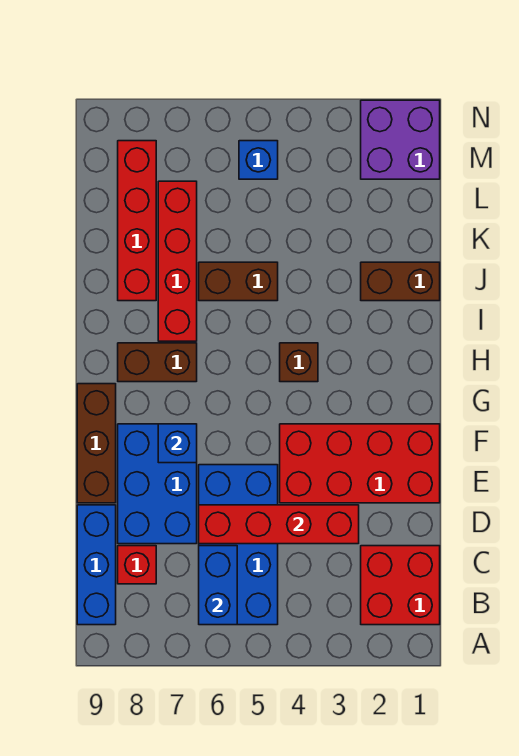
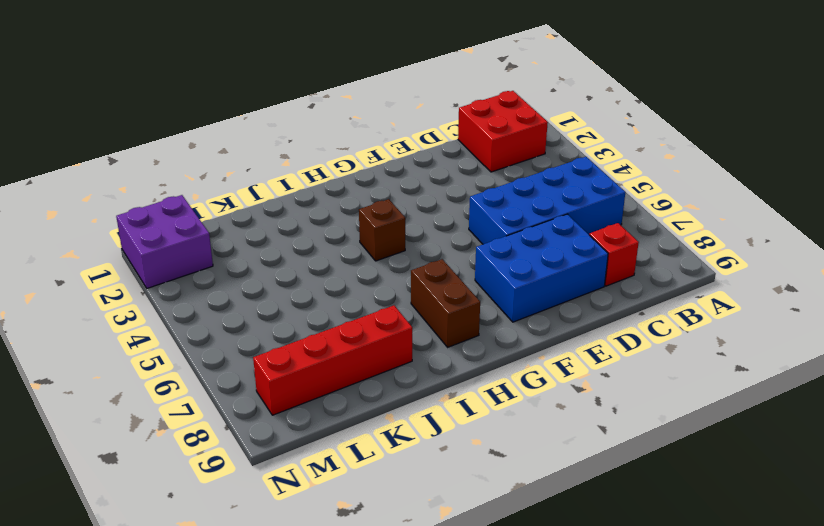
none -> blue 1x3 brick [77,505,116,625]
none -> red 2x4 brick [280,424,440,503]
none -> brown 1x3 brick [77,384,116,503]

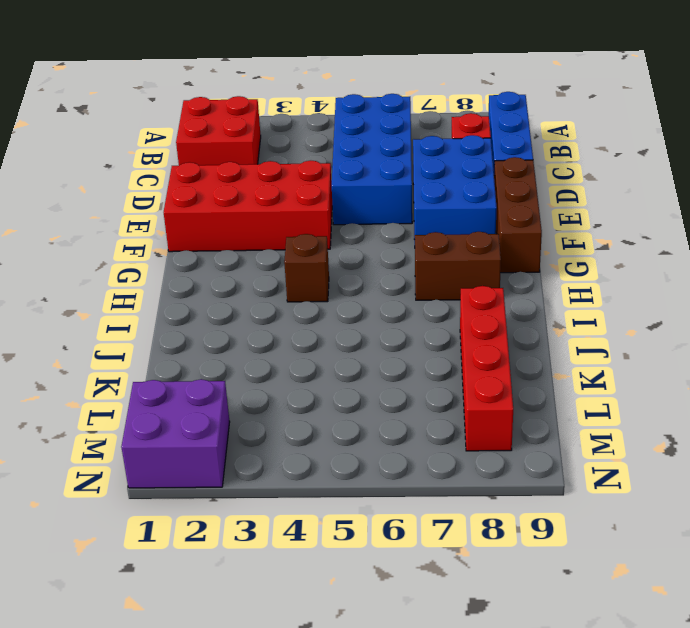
none -> red 1x4 brick [158,181,197,341]
none -> brown 1x2 brick [361,262,440,301]
none -> brown 1x2 brick [199,262,278,301]

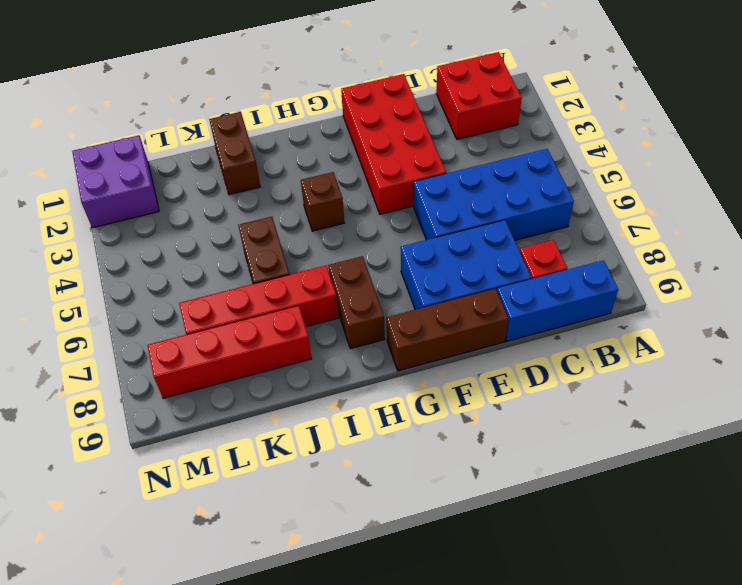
none -> blue 1x1 brick [239,141,278,179]
none -> blue 1x2 brick [199,546,237,625]
none -> red 1x4 brick [199,505,359,544]

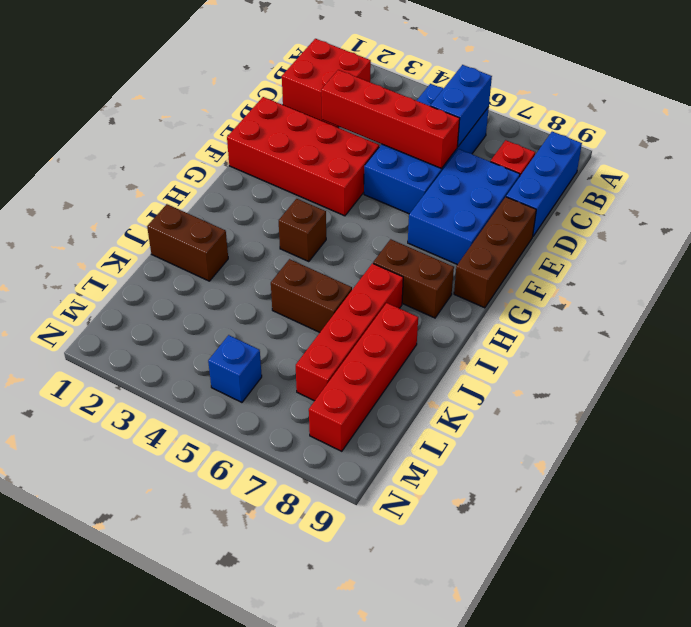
none -> purple 2x2 brick [361,100,440,179]
none -> blue 1x1 brick [158,424,197,463]

